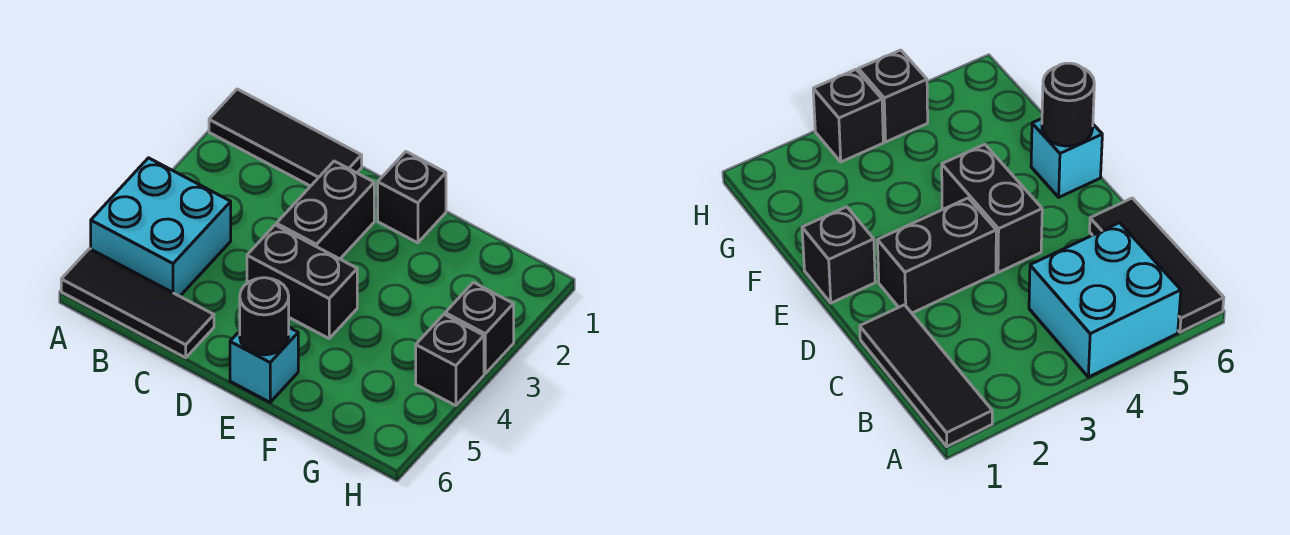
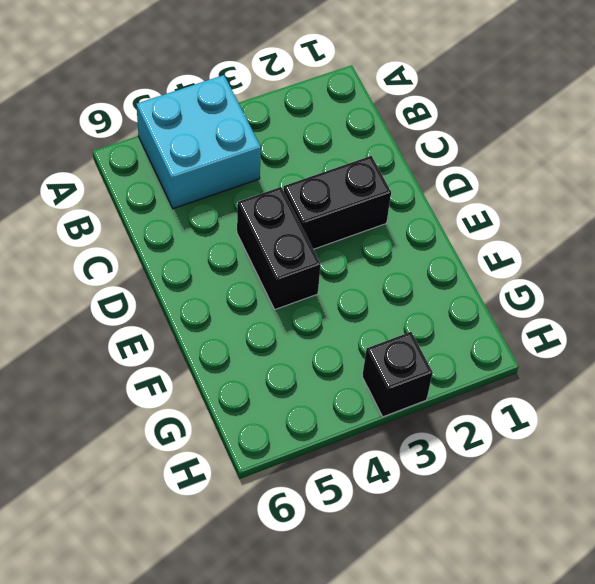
none -> black 1x3 tile [209,89,362,186]
none -> black 1x3 tile [61,249,214,358]

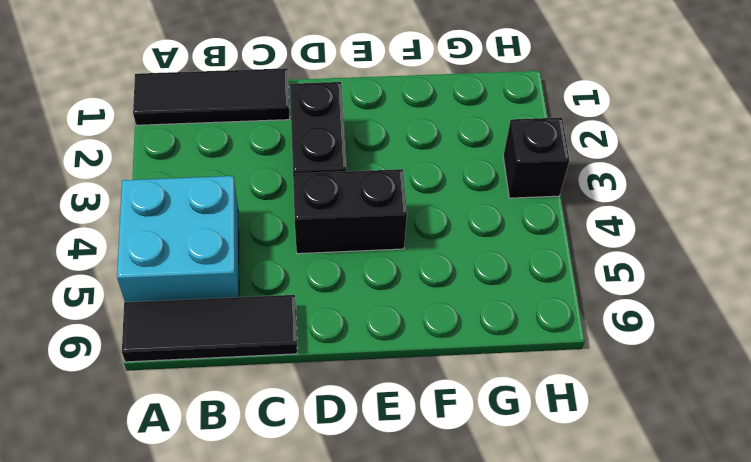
none -> black 1x1 brick [378,152,446,243]
none -> cyan 1x1 brick [230,328,298,402]

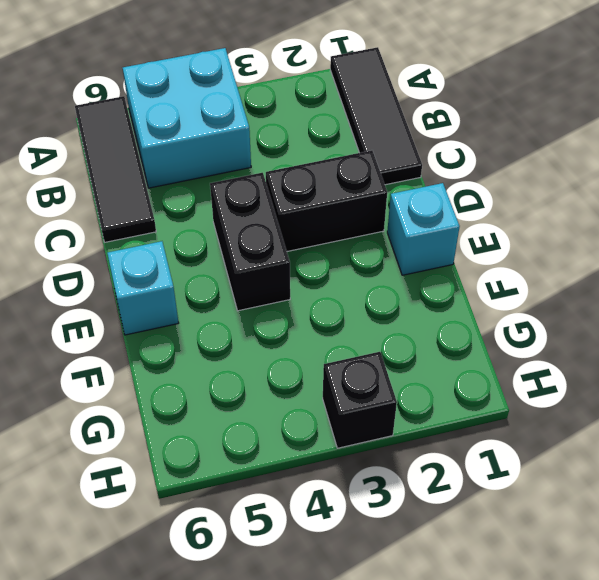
cyan 1x1 brick [387,183,460,275] -> black 1x1 brick [378,152,446,243]
none -> black 1x1 brick [416,314,484,406]
none -> black 1x1 round brick [240,278,289,355]

